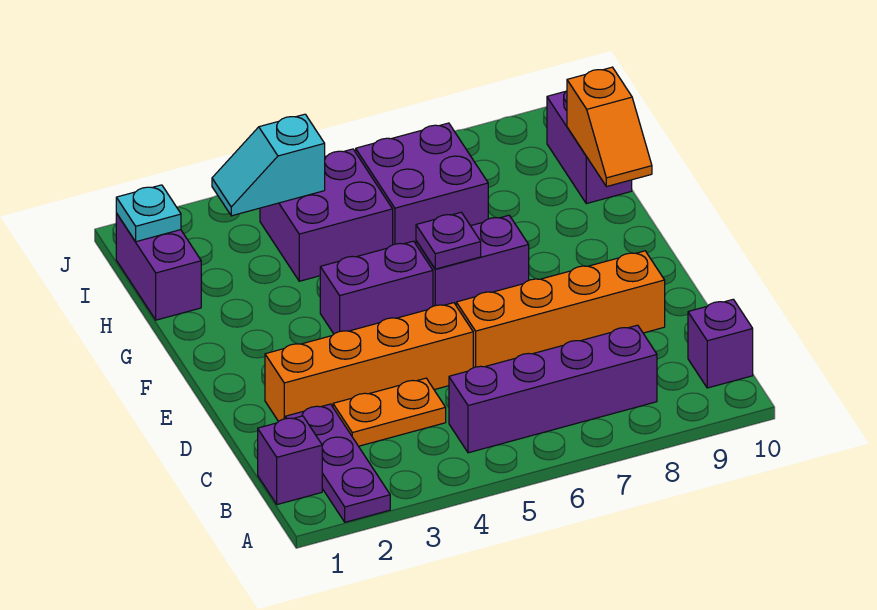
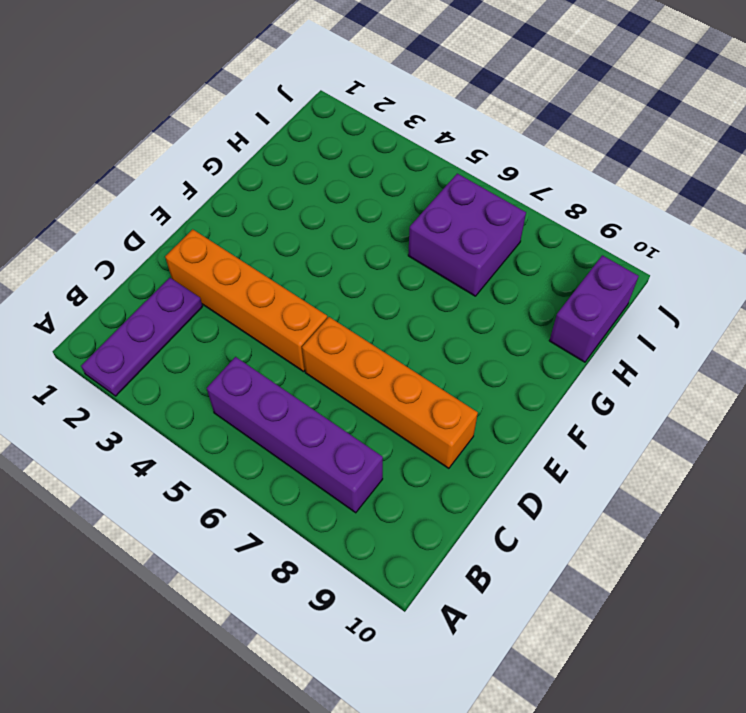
none -> purple 1x1 brick [258,416,322,505]
none -> purple 1x1 brick [688,299,753,388]
none -> orange 1x2 plate [333,378,446,446]

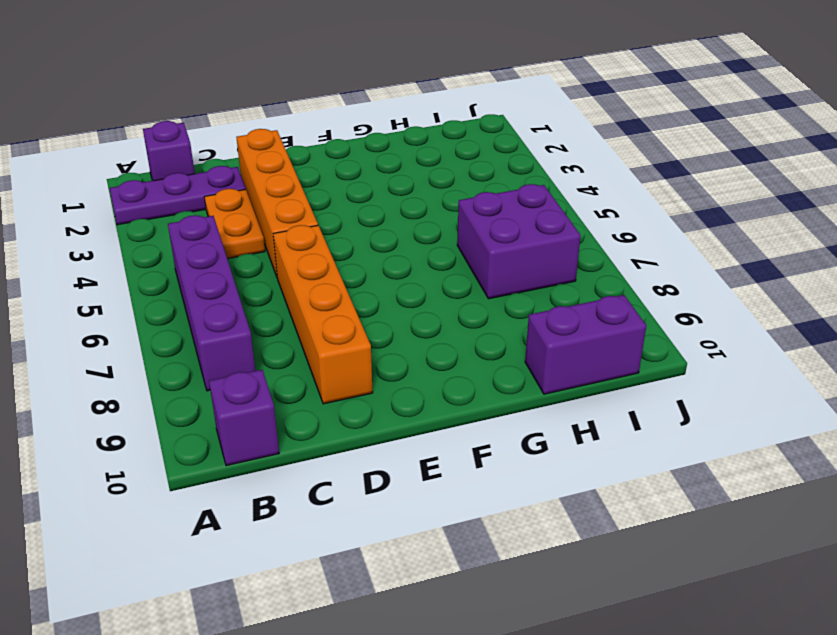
none -> purple 1x2 brick [320,241,433,334]
none -> purple 1x2 brick [416,215,529,306]
none -> purple 1x2 brick [116,213,201,320]

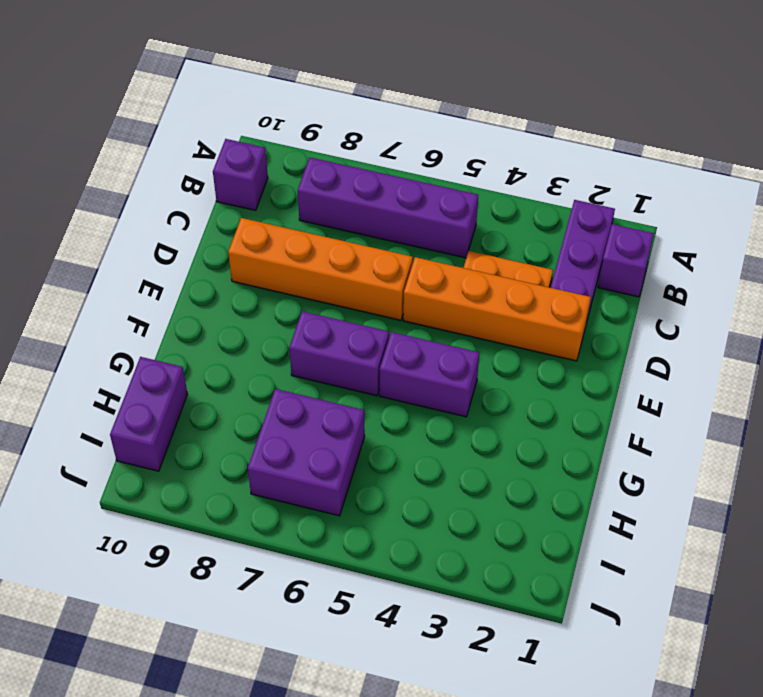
none -> purple 1x2 brick [116,213,201,320]
none -> purple 2x2 brick [260,149,393,281]
none -> purple 1x1 plate [416,212,481,269]

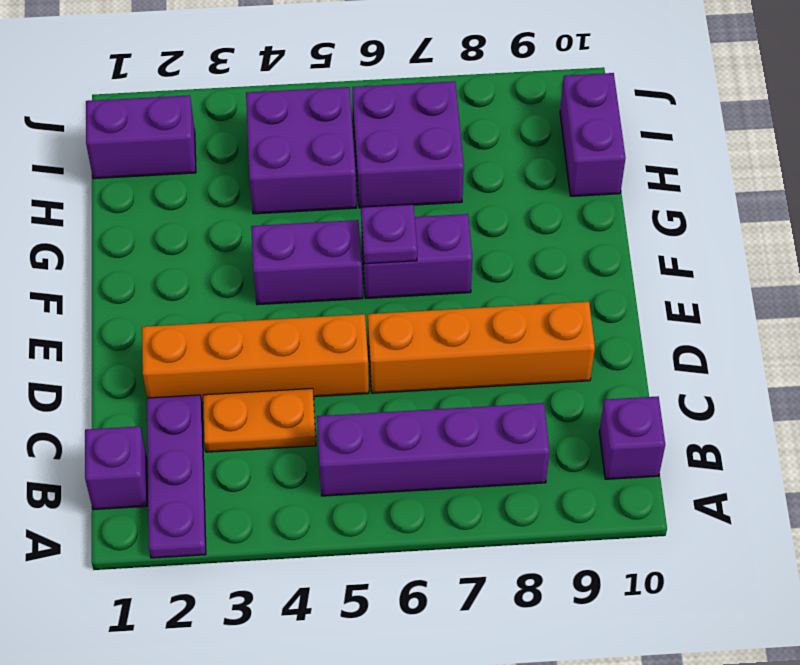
purple 1x2 brick [86,95,196,179] -> purple 1x2 brick turned to [116,213,201,320]
none -> orange 1x2 slope [567,67,652,187]
none -> cyan 1x1 plate [116,185,181,242]
none -> cyan 1x2 slope [212,114,325,216]

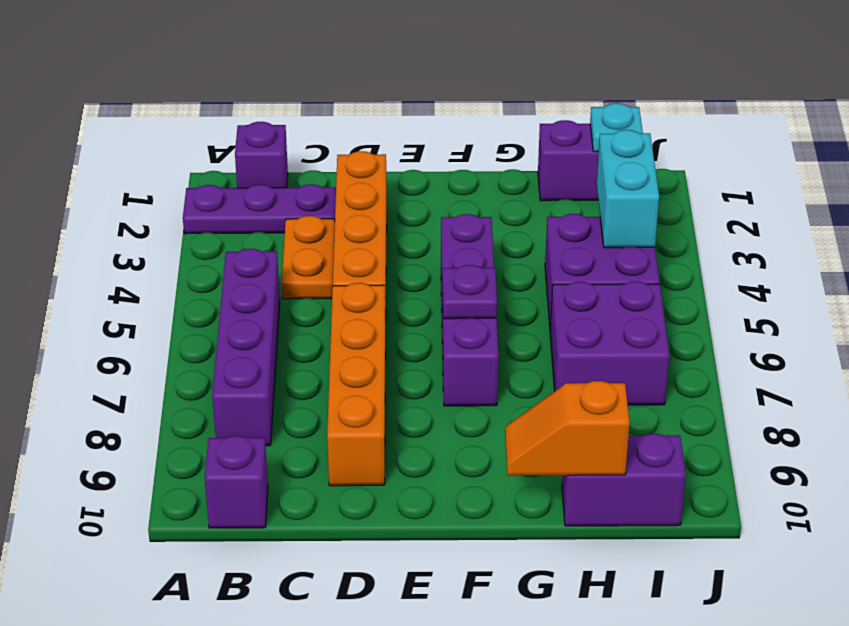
cyan 1x2 brick [597,130,659,248] -> cyan 1x2 slope [212,114,325,216]

